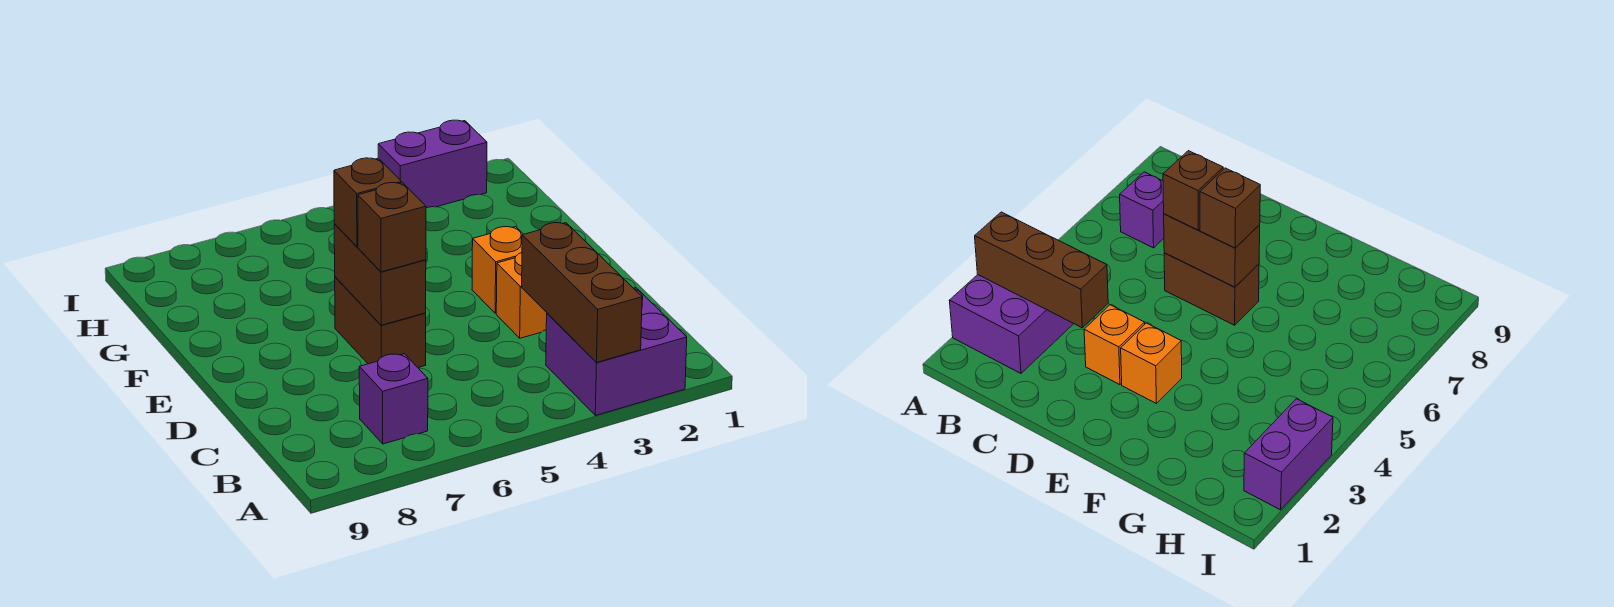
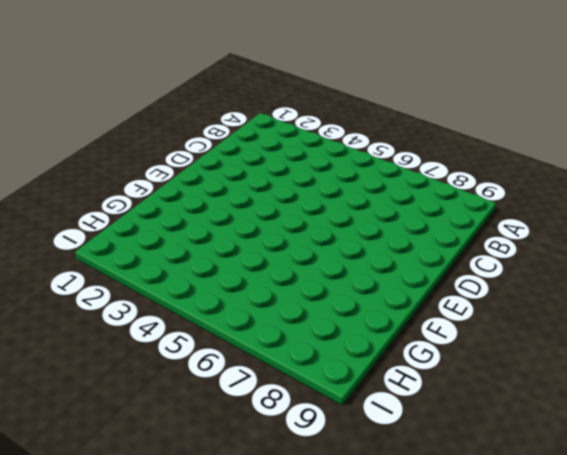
none -> purple 2x2 brick [546,288,687,416]
none -> purple 1x1 brick [359,354,428,444]

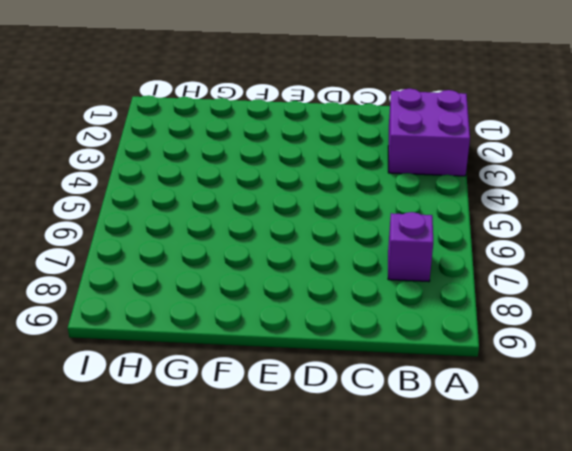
none -> orange 1x1 brick [496,253,547,338]
none -> brown 1x2 brick [335,277,426,368]

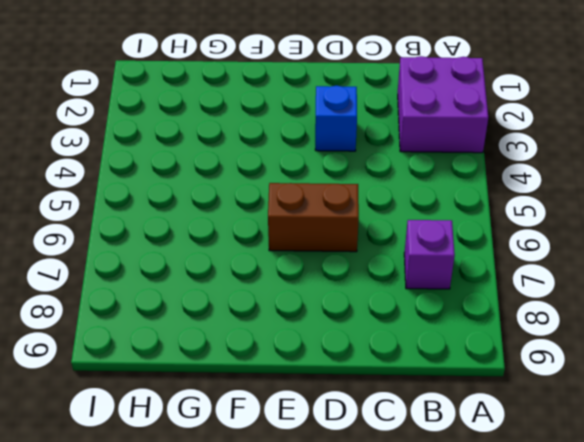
blue 1x1 brick [315,85,357,151] -> orange 1x1 brick [496,253,547,338]
none -> orange 1x1 brick [472,227,523,313]
none -> purple 1x2 brick [378,120,487,208]

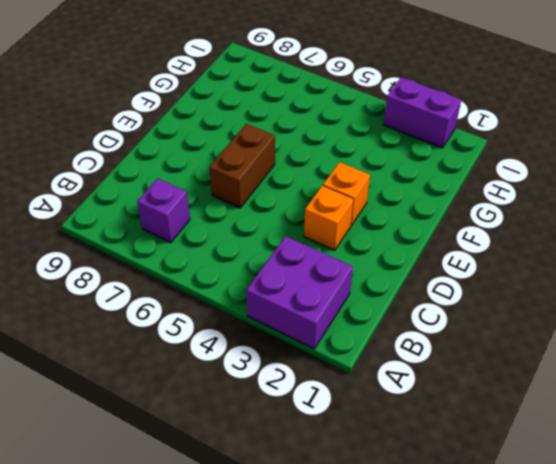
none -> brown 1x3 brick [522,223,642,363]
none -> brown 1x2 brick [334,224,426,325]

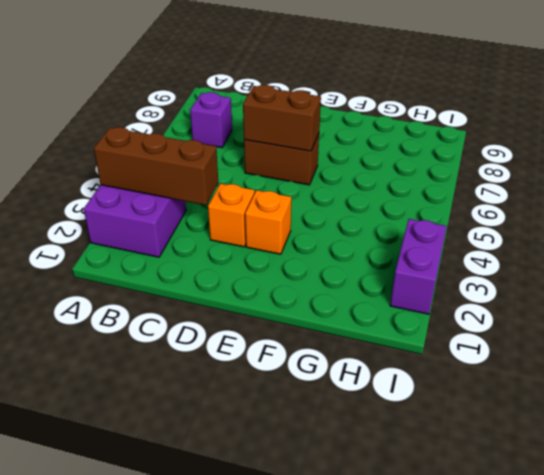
none -> brown 1x1 brick [358,183,426,272]
none -> brown 1x1 brick [334,158,401,247]

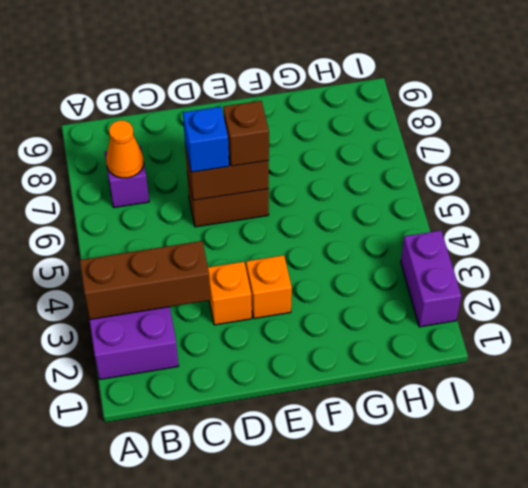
orange 1x1 cone [106,120,144,178] -> none
blue 1x1 brick [183,107,229,172] -> brown 1x1 brick [358,183,426,272]

